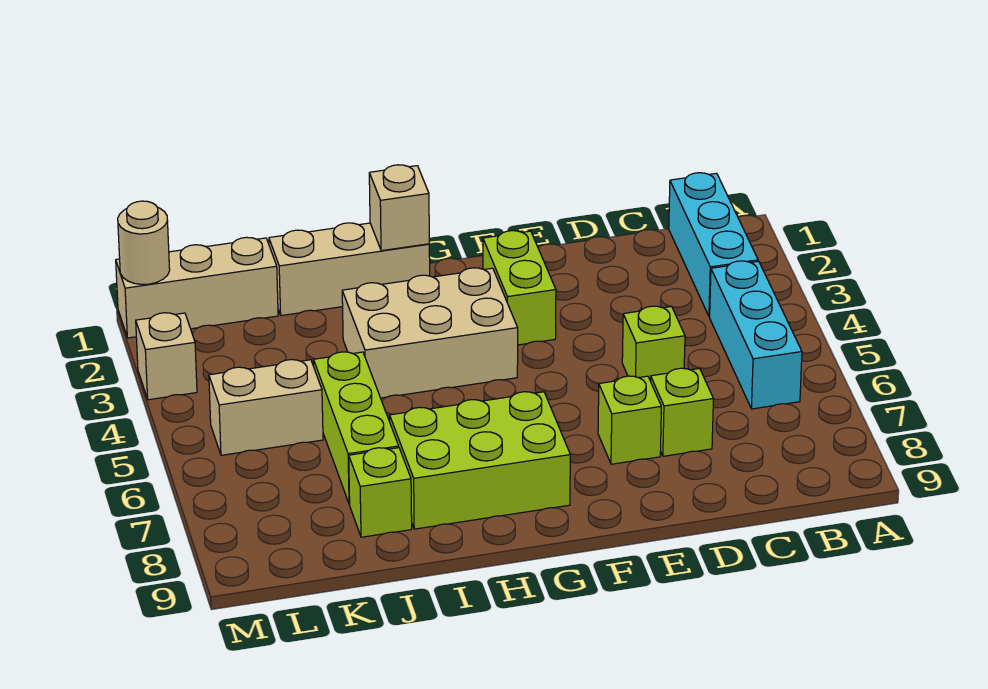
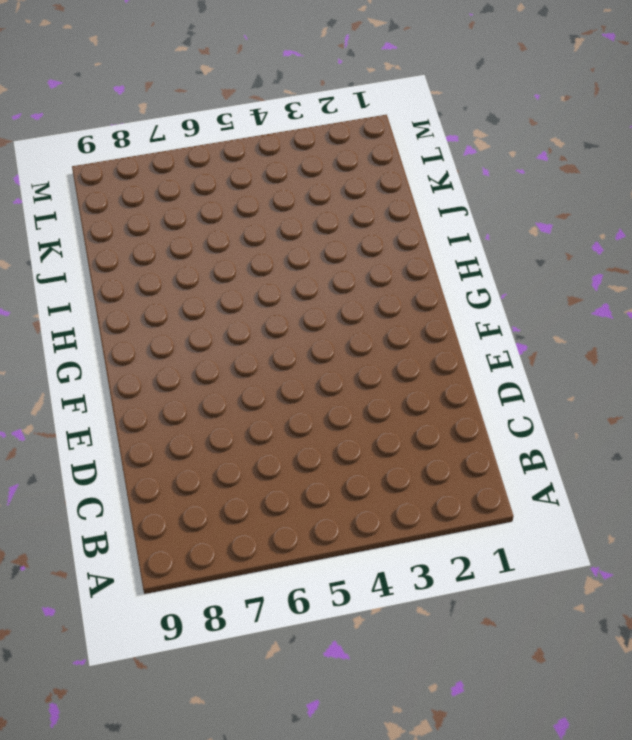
none -> cyan 1x3 brick [669,173,758,317]
none -> cyan 1x3 brick [710,261,802,409]
none -> lime 1x1 brick [622,306,685,381]

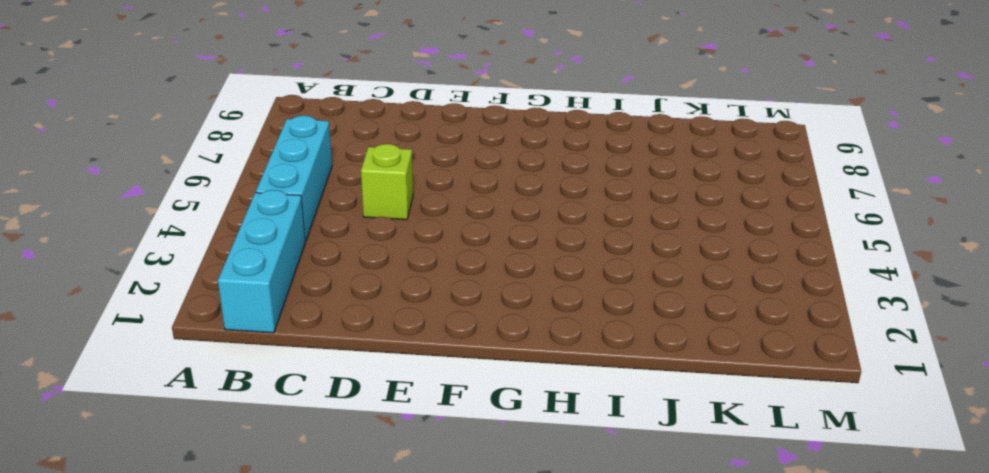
none -> lime 1x1 brick [651,368,713,456]
none -> lime 1x1 brick [598,376,661,464]
none -> lime 1x2 brick [483,231,556,345]

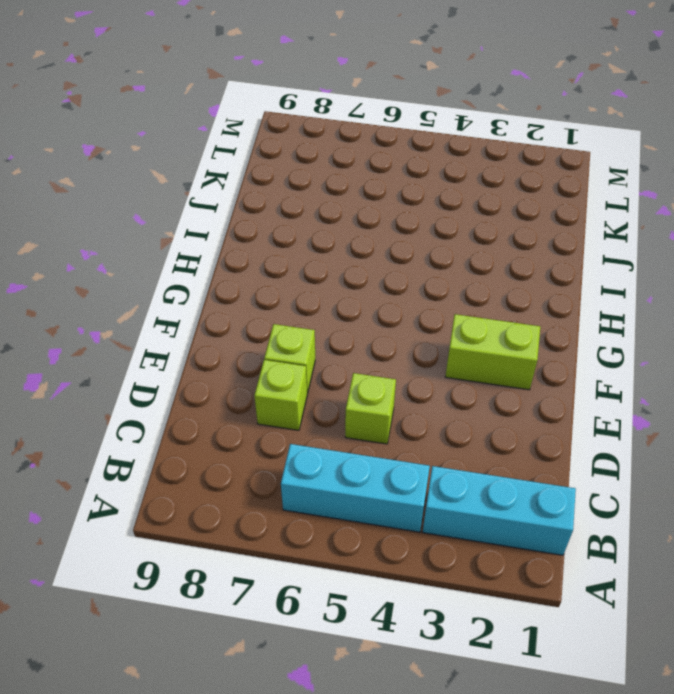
none -> tan 2x3 brick [342,268,518,398]
none -> lime 2x3 brick [390,392,570,529]
none -> tan 1x3 brick [269,223,430,316]

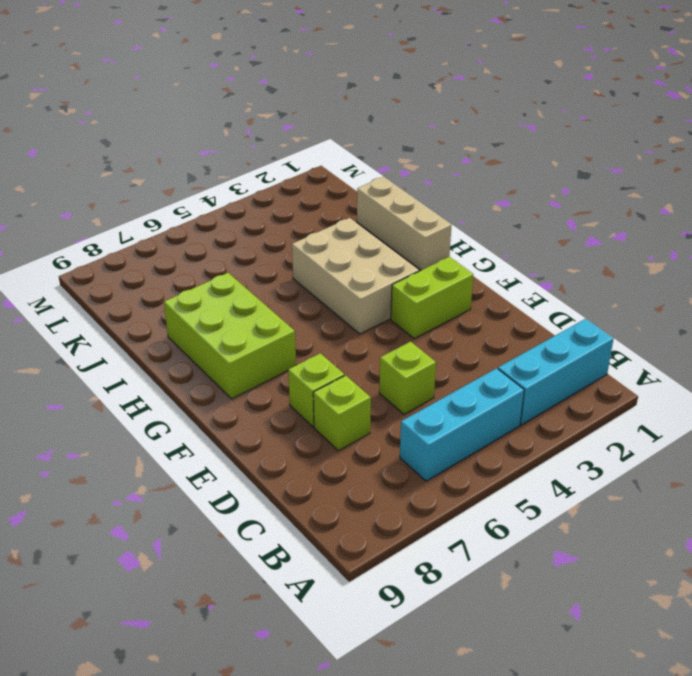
none -> lime 1x3 brick [314,352,399,504]
none -> lime 1x1 brick [349,448,412,537]
none -> tan 1x3 brick [116,237,278,338]

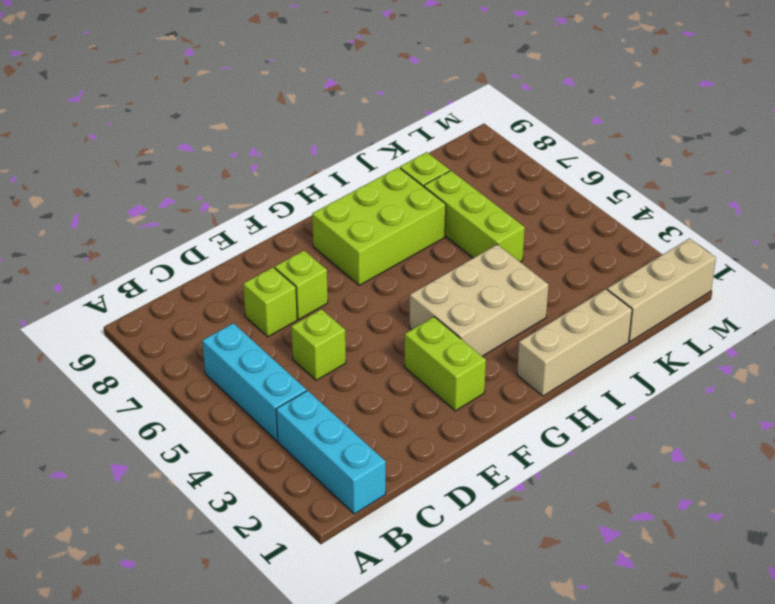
none -> tan 1x2 brick [209,360,323,455]
none -> tan 1x1 brick [136,313,197,400]
none -> tan 1x1 brick [369,165,429,251]

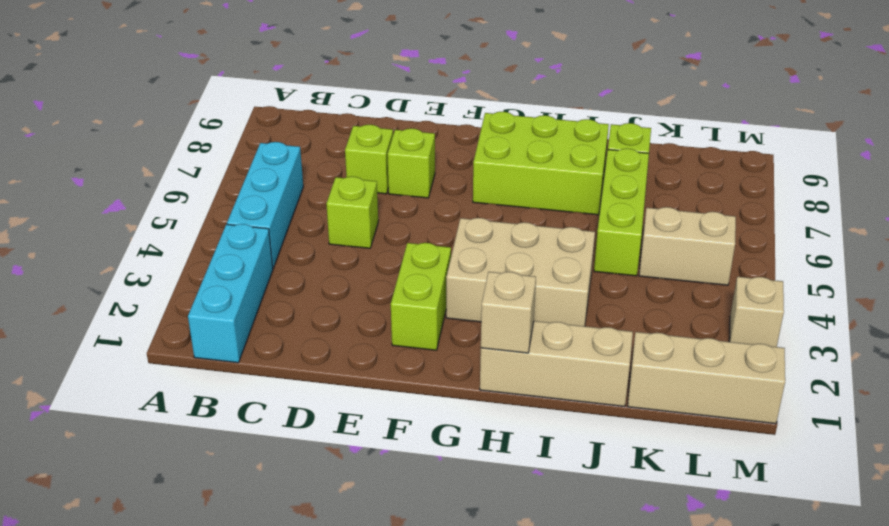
none -> tan 1x1 round brick [118,201,170,284]

